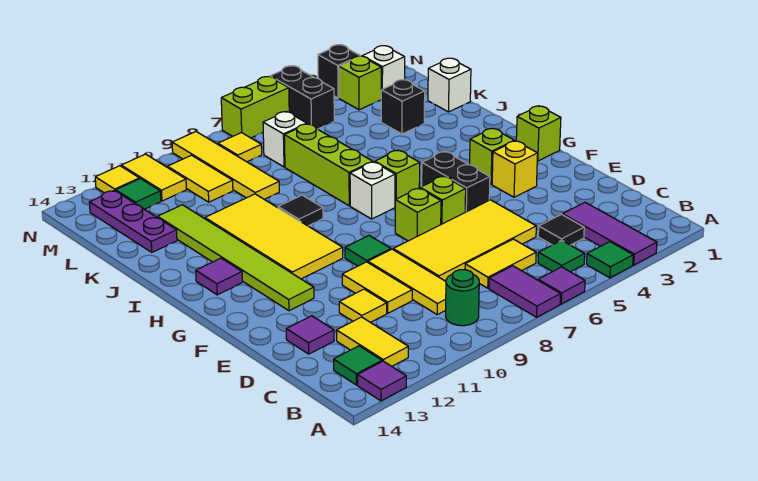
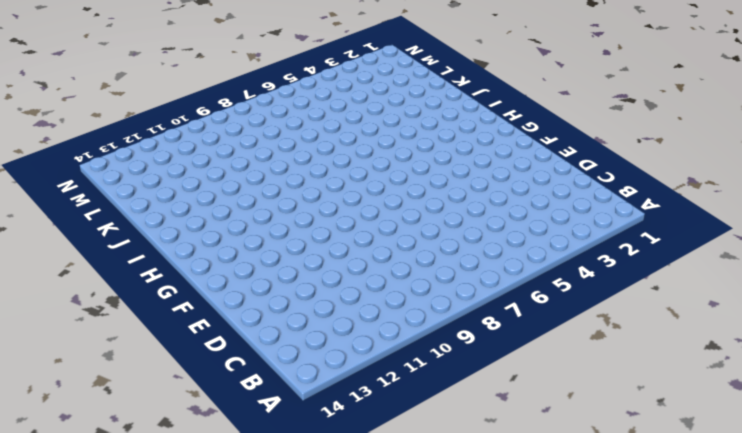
none -> purple 1x3 tile [563,202,657,265]
none -> green 1x1 tile [587,242,633,278]
none -> purple 1x1 tile [538,267,585,304]
none -> purple 1x2 tile [489,266,561,317]

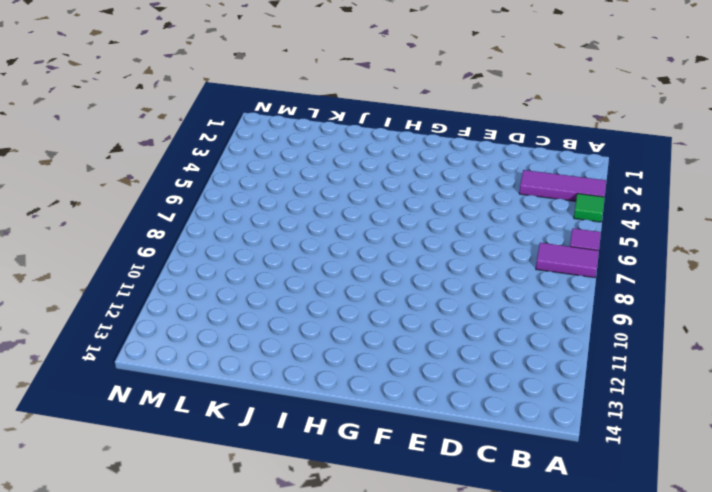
none -> purple 1x1 tile [358,361,406,401]
none -> green 1x1 tile [538,240,585,272]
none -> green 1x1 round brick [446,270,479,326]
none -> yellow 1x2 tile [336,317,408,366]

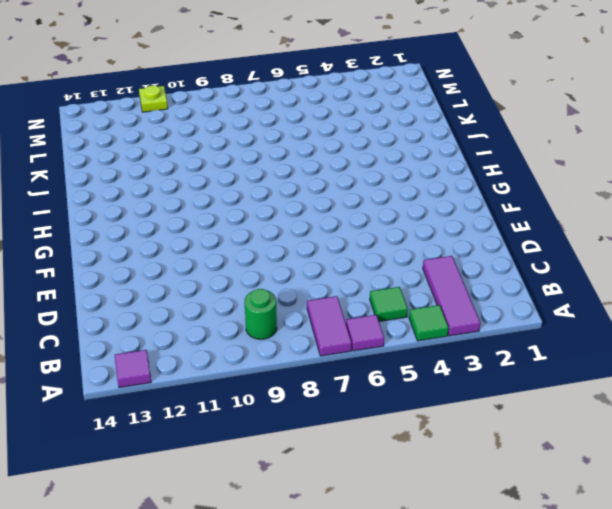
lime 1x1 plate [139,86,168,112] -> yellow 1x2 tile [121,154,186,201]
none -> yellow 1x2 tile [336,317,408,366]
none -> green 1x1 tile [334,346,382,385]
none -> black 1x1 tile [538,214,584,245]
none -> yellow 1x2 tile [465,239,536,288]

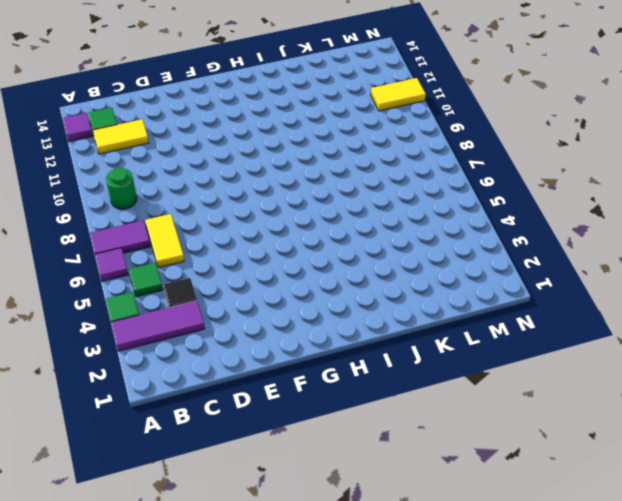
none -> yellow 1x3 tile [368,249,446,315]
none -> yellow 2x4 tile [393,200,536,281]
none -> yellow 1x2 tile [342,262,412,313]
none -> yellow 1x1 tile [339,289,387,322]

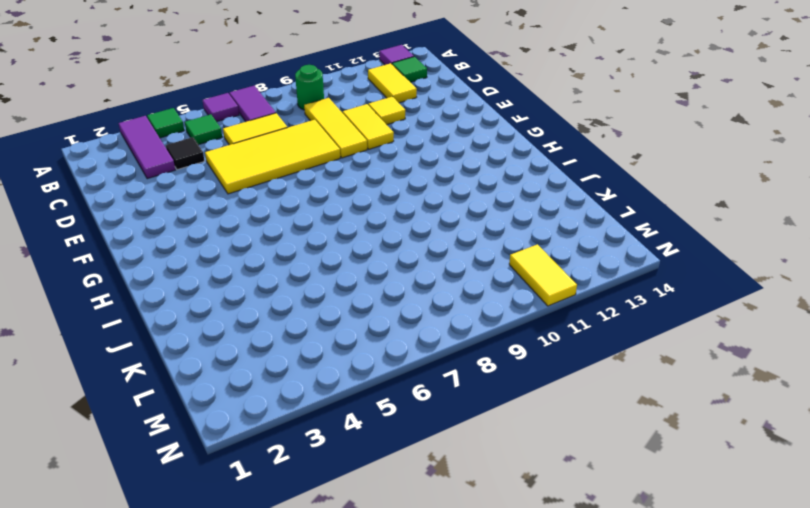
none -> purple 1x1 tile [286,316,334,354]
none -> yellow 1x1 brick [492,141,538,197]
none -> black 1x2 brick [422,151,490,212]
none -> lime 1x1 brick [420,176,466,224]

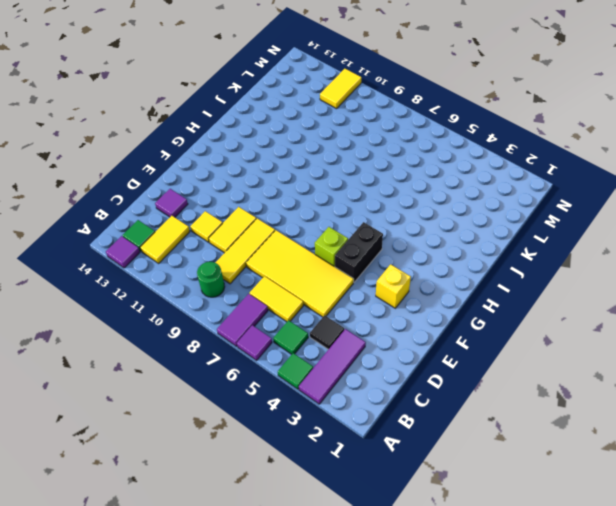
none -> lime 1x1 brick [395,188,441,241]
none -> green 1x1 tile [345,236,391,266]
none -> lime 1x6 tile [158,205,314,311]
none -> lime 1x1 brick [516,106,561,161]

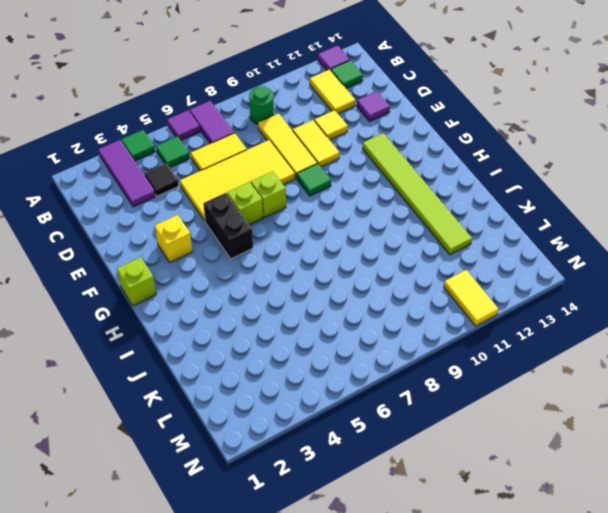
none -> lime 1x1 brick [470,128,514,184]
none -> yellow 2x4 tile [205,194,343,279]
none -> lime 1x1 brick [375,150,420,200]
none -> white 1x1 brick [350,162,395,219]

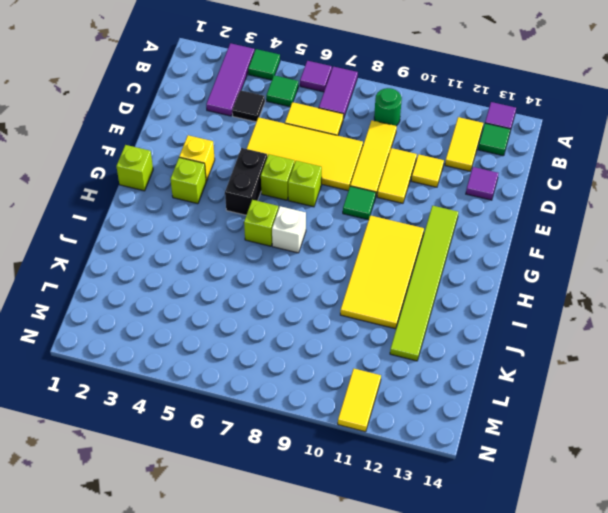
none -> purple 1x1 tile [196,258,242,295]
none -> lime 1x3 brick [284,124,373,206]
none -> black 1x1 tile [278,195,323,226]
none -> white 1x1 brick [428,58,471,112]

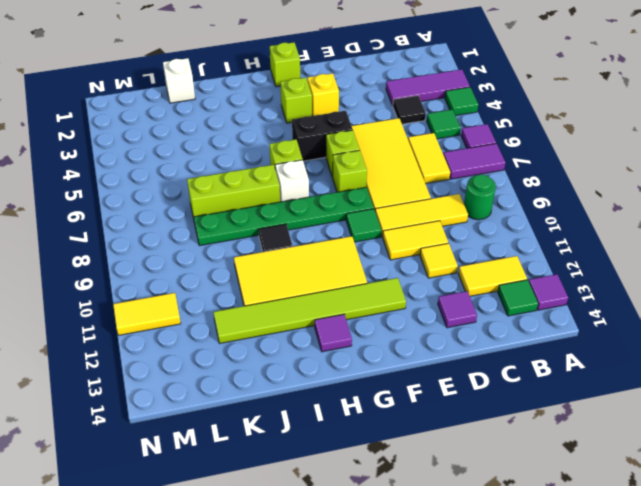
green 1x6 plate [194,187,374,246] -> none
none -> black 1x1 brick [381,80,425,134]
none -> yellow 1x4 tile [172,132,279,199]
none -> purple 1x3 plate [89,190,177,252]
none -> white 1x1 brick [263,112,307,167]

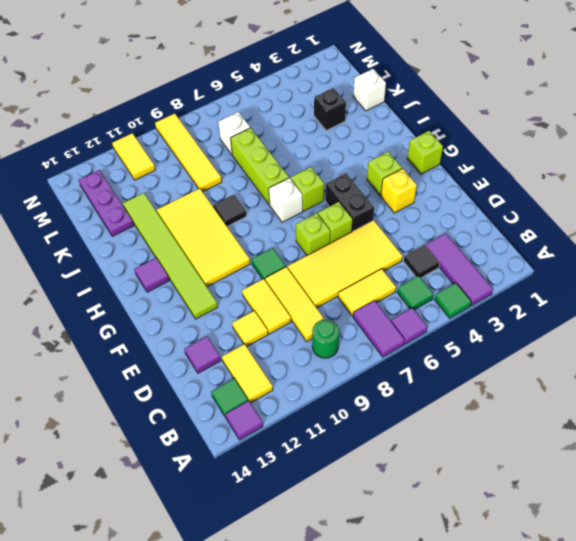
none -> yellow 1x2 tile [167,155,233,202]
none -> white 1x1 brick [363,46,405,90]
none -> lime 1x1 brick [339,56,381,110]
none -> black 1x2 brick [270,66,334,129]

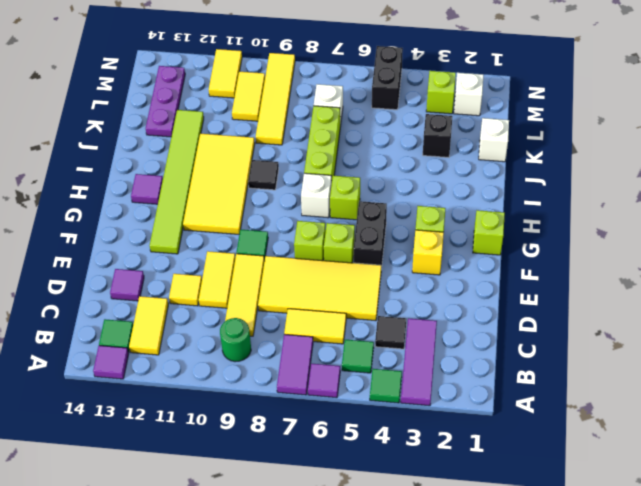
none -> yellow 1x1 tile [218,133,262,162]
none -> green 1x1 tile [116,179,161,209]
none -> black 1x1 brick [318,45,360,98]
none -> lime 1x2 brick [221,77,289,138]

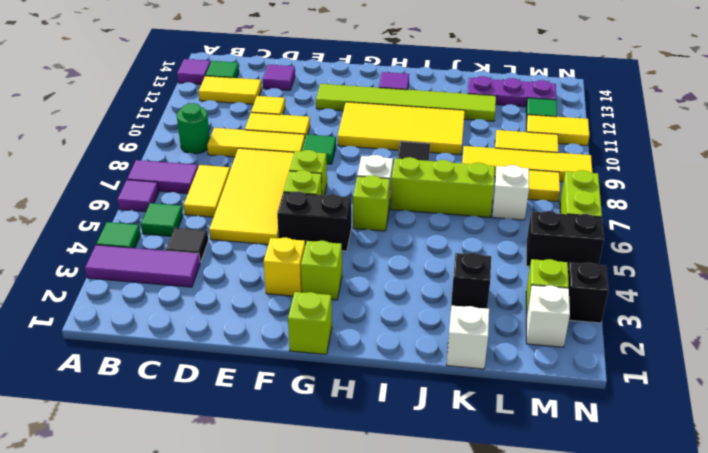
none -> yellow 1x1 tile [95,166,140,193]

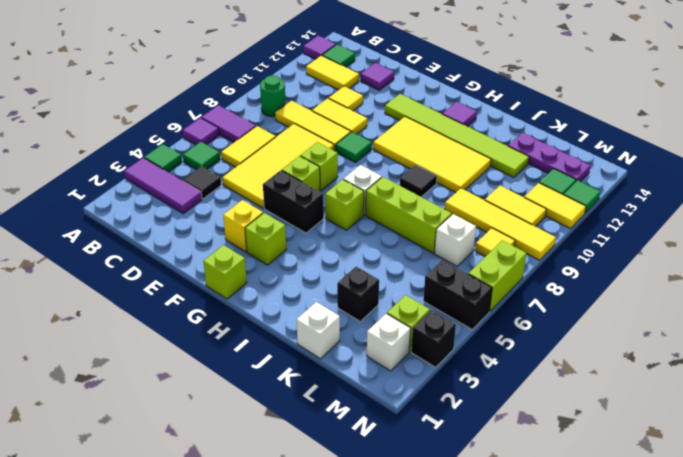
green 1x1 tile [563,180,600,213] -> yellow 1x1 tile [95,166,140,193]

